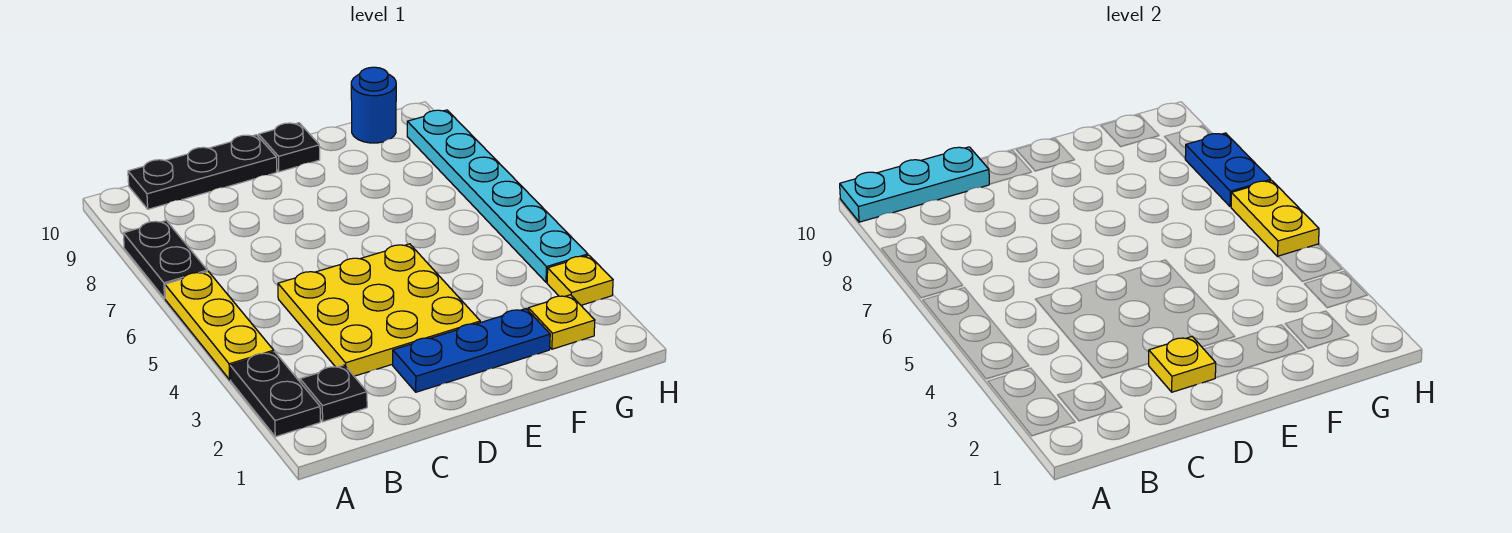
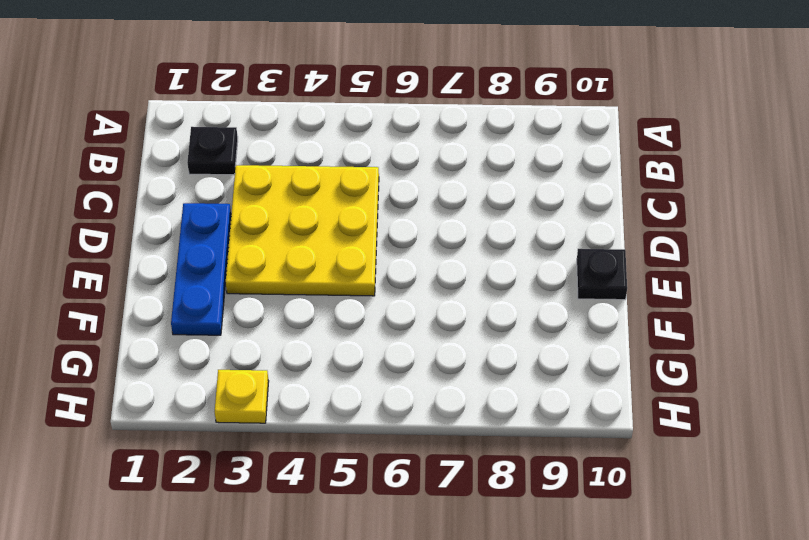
none -> black 1x2 plate [230,352,320,437]
none -> yellow 1x3 plate [165,271,274,380]
none -> black 1x2 plate [123,221,207,299]

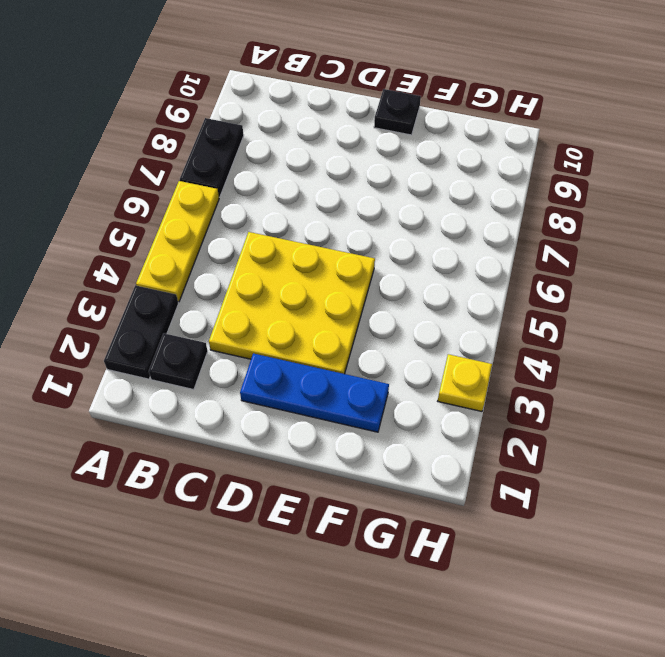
none -> black 1x3 plate [128,135,277,209]
none -> yellow 1x1 plate [528,295,595,349]
none -> blue 1x1 round brick [351,67,396,143]

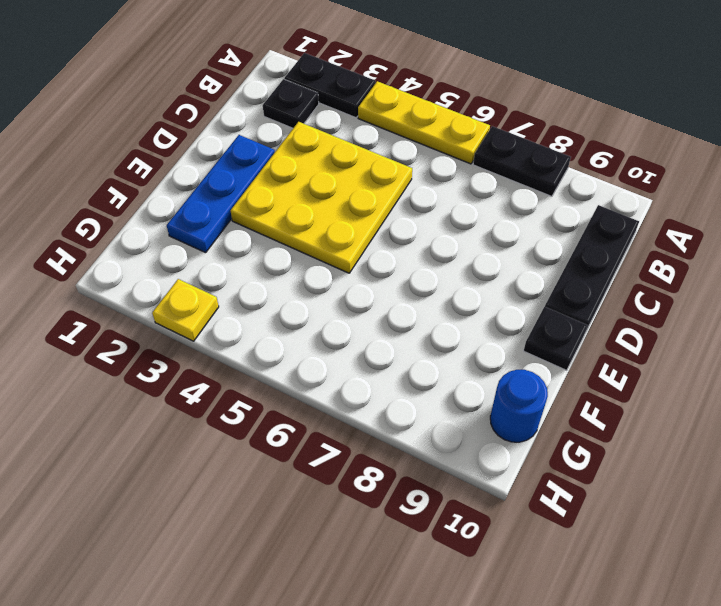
none -> yellow 1x1 plate [528,295,595,349]
none -> cyan 1x6 plate [407,110,588,282]
none -> cyan 1x3 plate [840,147,989,222]

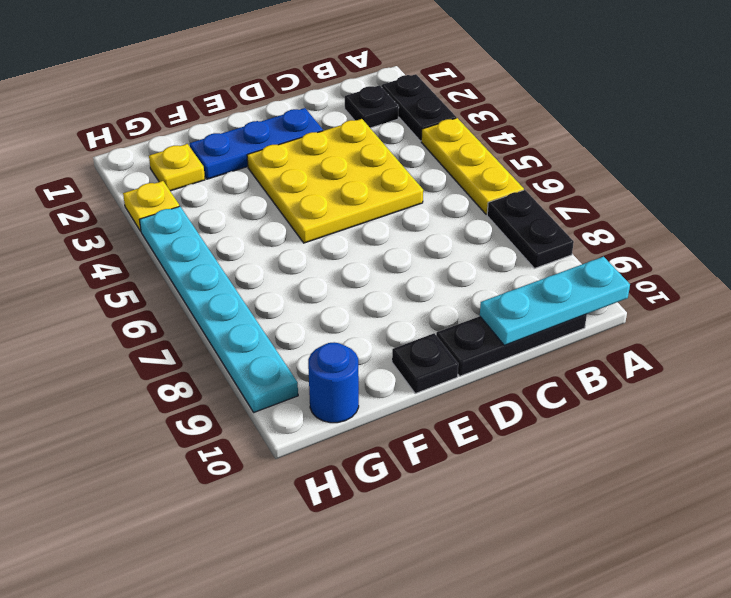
none -> yellow 1x1 plate [1149,337,1216,392]
none -> yellow 1x2 plate [1231,181,1319,256]
none -> blue 1x2 plate [1185,133,1271,207]

